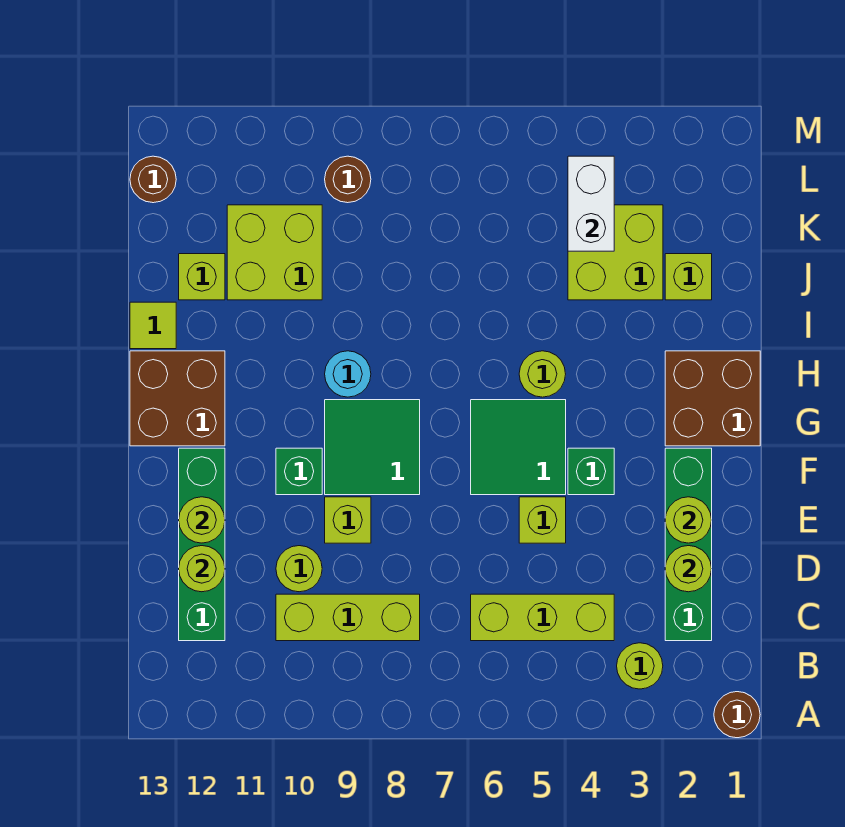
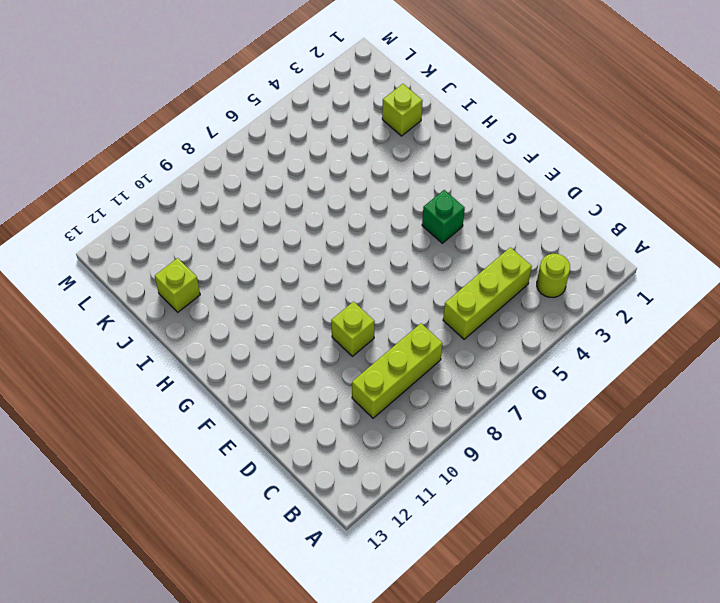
none -> brown 1x1 round brick [714,692,760,738]
none -> green 1x4 brick [665,448,712,641]
none -> green 1x4 brick [179,448,225,641]

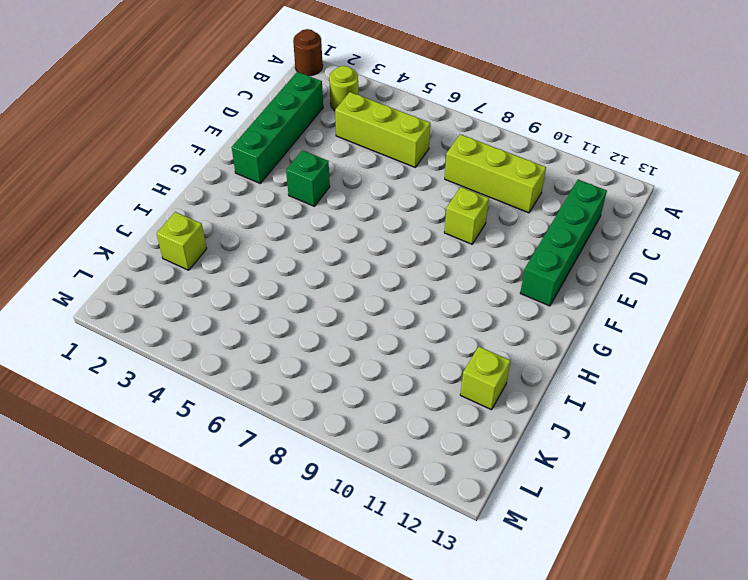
none -> lime 1x1 round brick [276,546,322,592]
none -> lime 1x1 brick [519,497,566,543]
none -> green 2x2 tile [471,400,566,495]

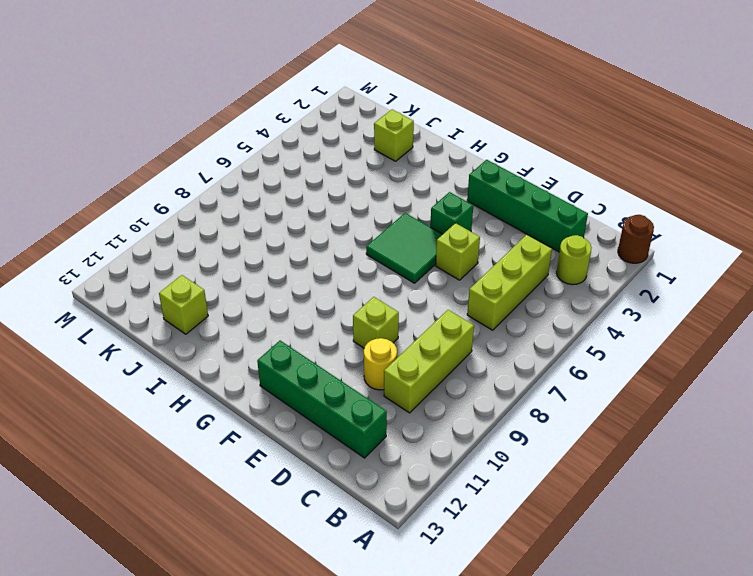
yellow 1x1 round brick [364,338,397,390] -> lime 1x1 round brick [276,546,322,592]
none -> green 2x2 tile [325,400,420,495]
none -> green 1x1 brick [276,448,322,495]
none -> brown 2x2 brick [665,351,760,446]

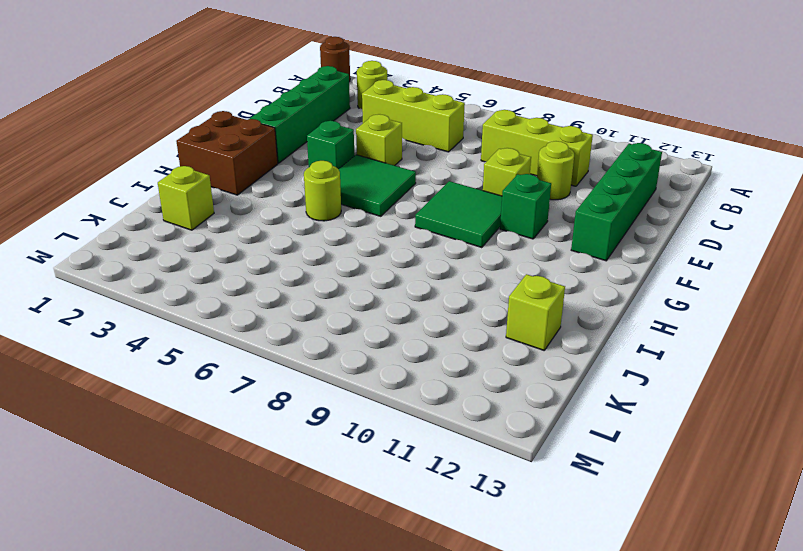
none -> brown 2x2 brick [130,351,225,446]
none -> cyan 1x1 round brick [325,351,371,397]
none -> lime 1x1 tile [130,302,176,349]

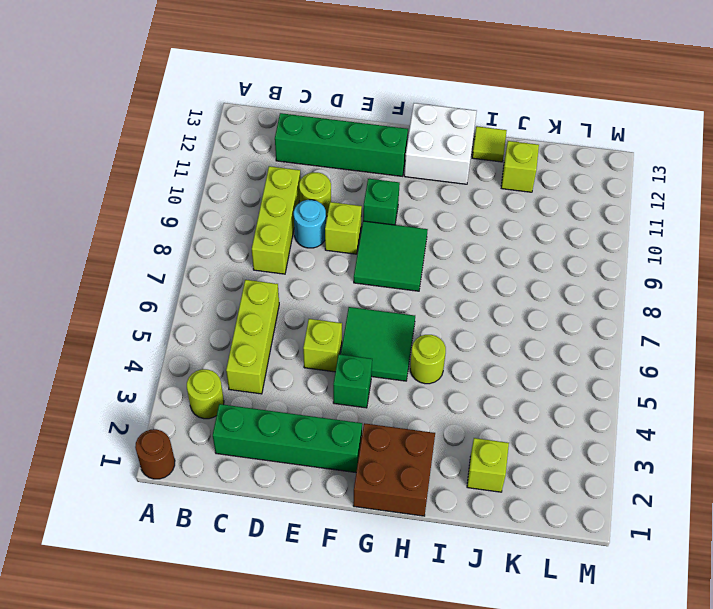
cyan 1x1 round brick [294,200,326,248] -> cyan 1x1 round brick moved to [325,351,371,397]
white 2x2 brick [404,103,477,184] -> brown 2x2 brick [130,351,225,446]
none -> lime 2x2 brick [568,205,663,300]
none -> lime 2x2 brick [227,205,322,300]
none -> brown 1x1 round brick [325,156,371,203]

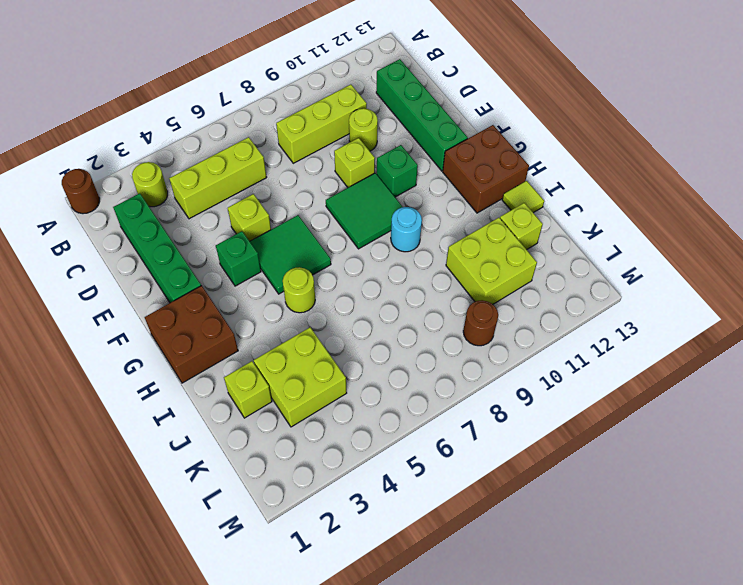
none -> brown 1x1 round brick [130,156,176,203]
none -> lime 1x1 round brick [665,546,712,592]
none -> lime 1x1 round brick [179,546,225,592]

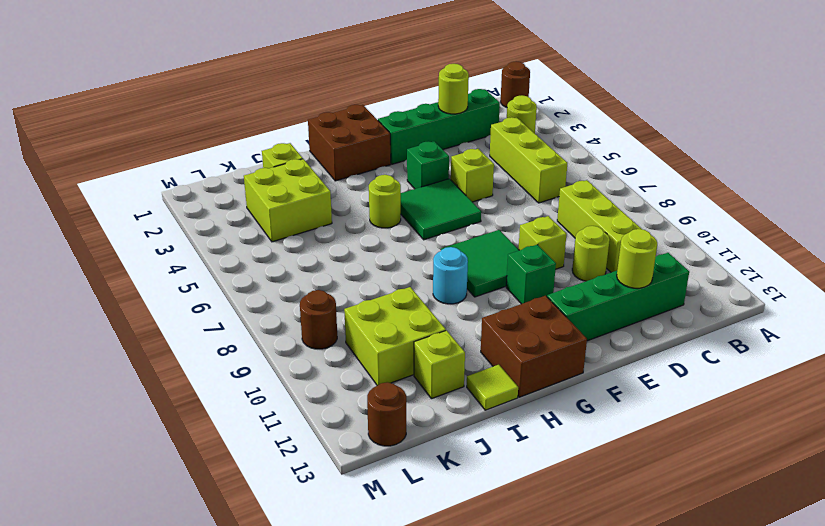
none -> lime 1x1 round brick [665,497,712,543]
none -> lime 1x1 round brick [179,497,225,543]
none -> white 1x2 brick [568,156,614,251]

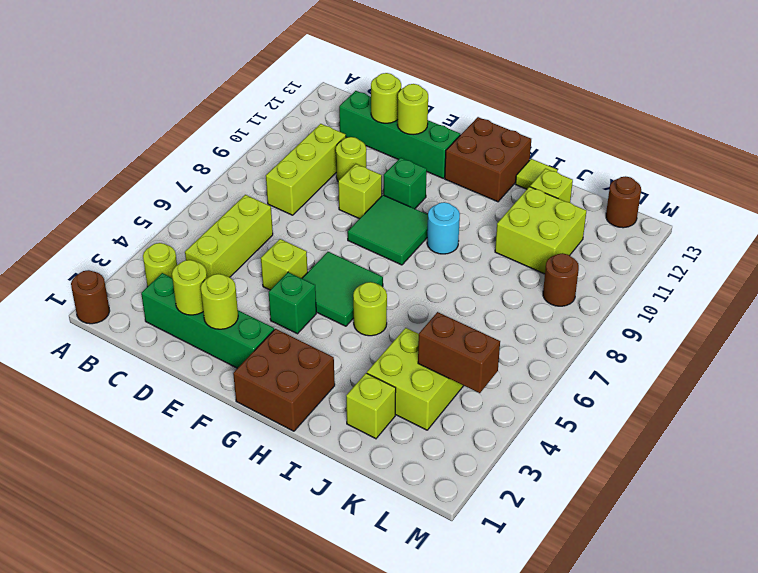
brown 1x2 brick [418,312,500,393] -> white 1x2 brick [568,156,614,251]

